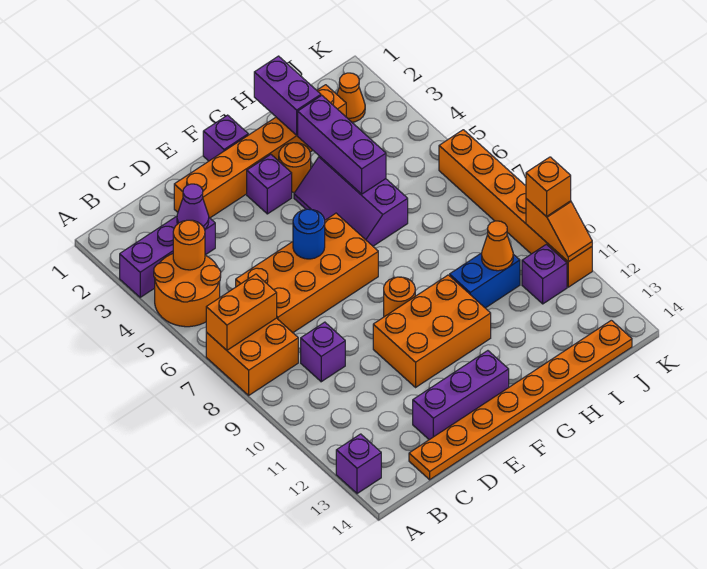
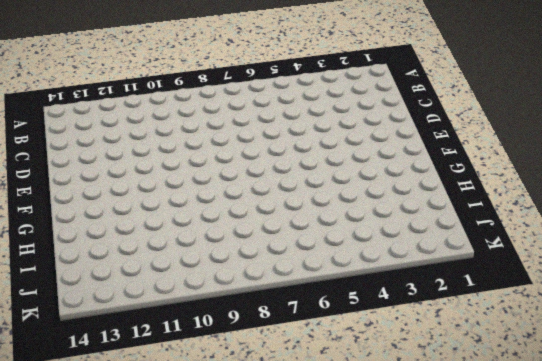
none -> purple 1x3 brick [120,216,215,297]
none -> orange 2x2 round brick [154,254,221,327]
none -> orange 2x2 brick [206,318,298,395]

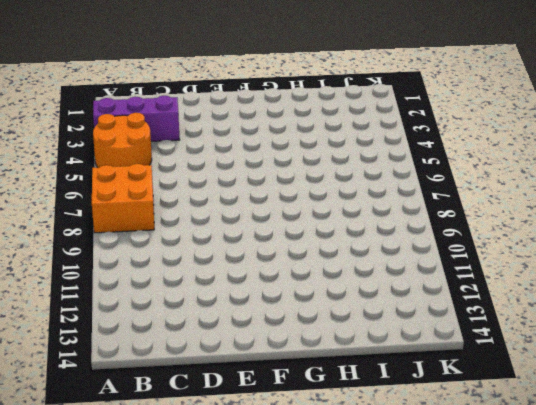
none -> purple 1x1 brick [336,434,381,494]
none -> orange 2x4 brick [236,213,378,333]
none -> purple 1x1 brick [301,322,345,382]

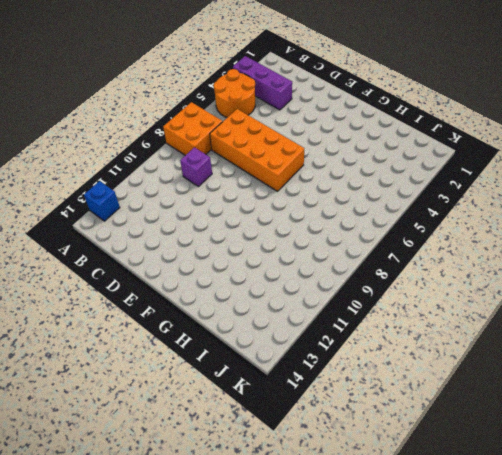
blue 1x1 brick [84,181,120,221] -> purple 1x1 brick [336,434,381,494]
none -> orange 1x8 plate [409,320,632,480]
none -> orange 1x6 brick [174,85,346,218]
none -> purple 1x3 brick [413,351,509,440]

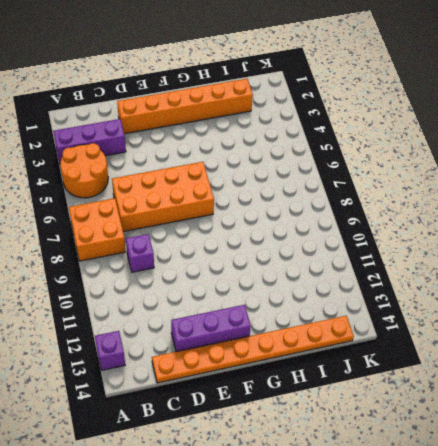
none -> orange 2x3 brick [373,275,491,387]
none -> purple 1x1 brick [203,115,248,161]
none -> purple 1x1 brick [247,155,292,214]

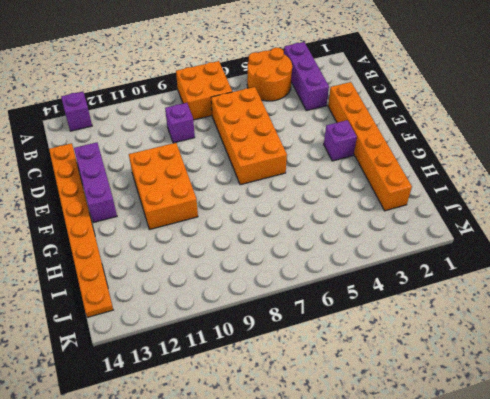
none -> purple 1x1 brick [203,115,248,161]
none -> orange 1x1 round brick [384,277,415,317]
none -> orange 1x1 round brick [279,143,311,192]

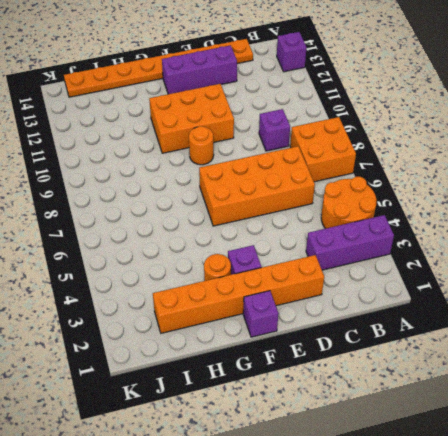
none -> purple 2x3 slope [294,156,408,246]
none -> blue 1x2 brick [450,253,520,308]
none -> orange 1x1 cone [337,73,365,122]

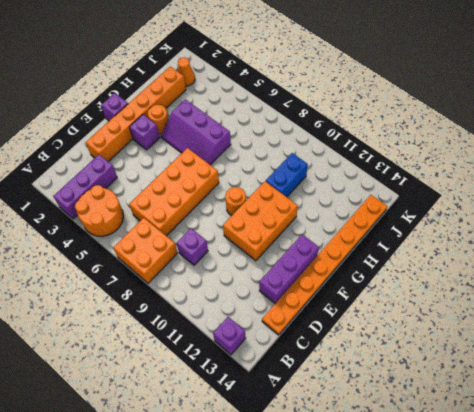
none -> purple 1x1 brick [522,244,567,304]
none -> orange 1x6 brick [439,130,592,287]
none -> orange 1x2 brick [206,274,277,350]

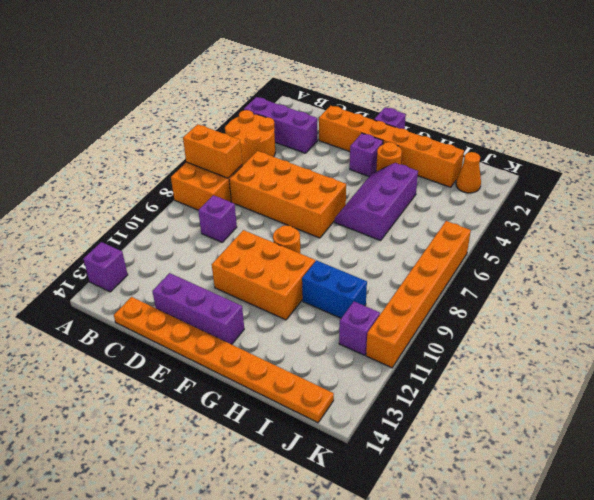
none -> orange 1x1 round brick [173,220,205,270]
none -> purple 1x1 cone [177,184,209,230]
none -> blue 1x1 round brick [293,209,325,259]

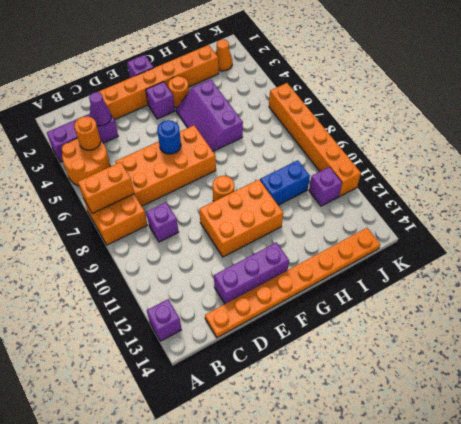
none -> purple 1x2 brick [254,56,321,135]
none -> purple 1x3 brick [298,96,386,194]
none -> orange 1x1 cone [482,221,513,271]

